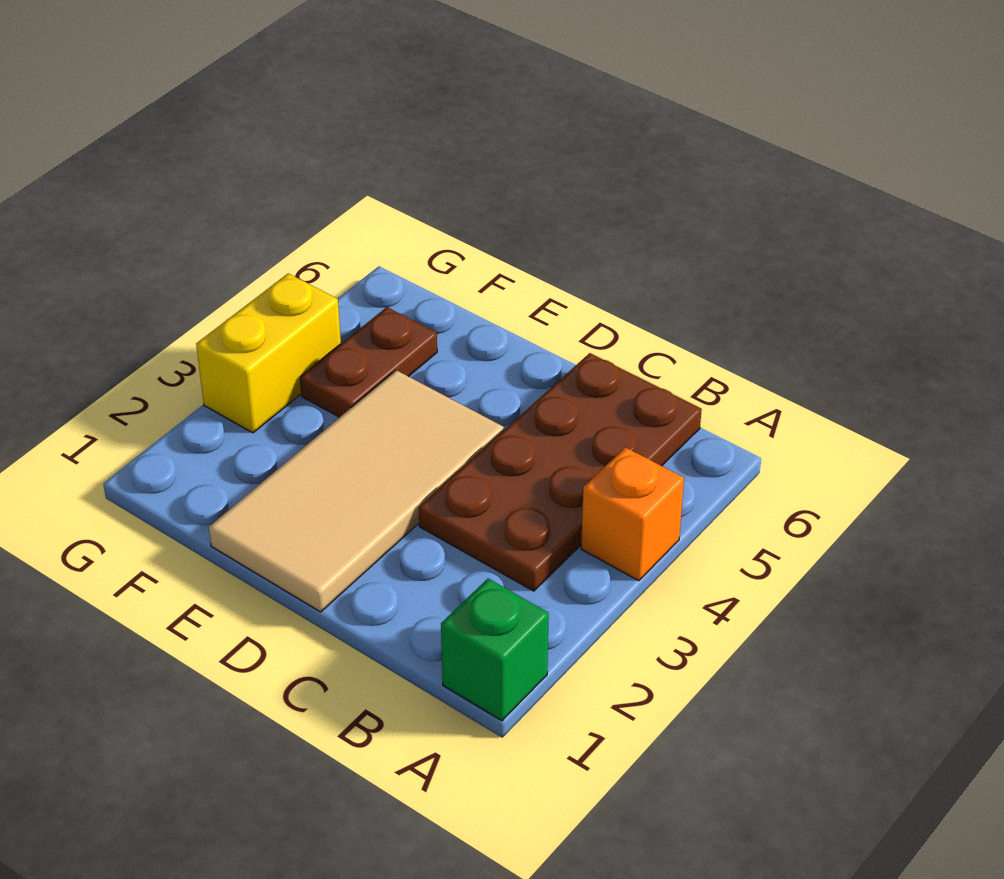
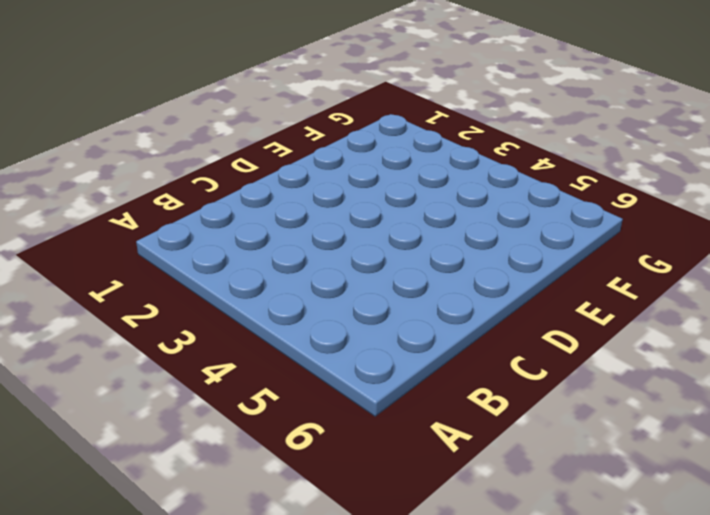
none -> green 1x1 brick [441,579,549,721]
none -> orange 1x1 brick [581,447,684,581]

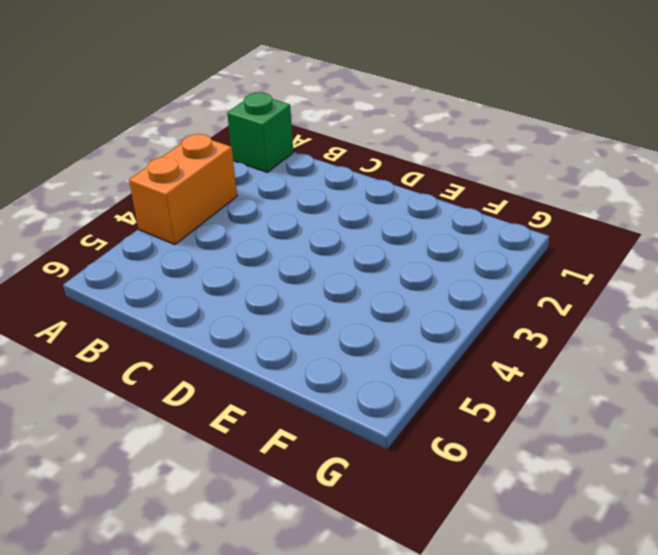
orange 1x2 brick [129,134,237,245] -> orange 1x1 brick [581,447,684,581]
none -> brown 2x4 plate [419,353,702,591]
none -> tan 2x4 tile [209,370,504,612]

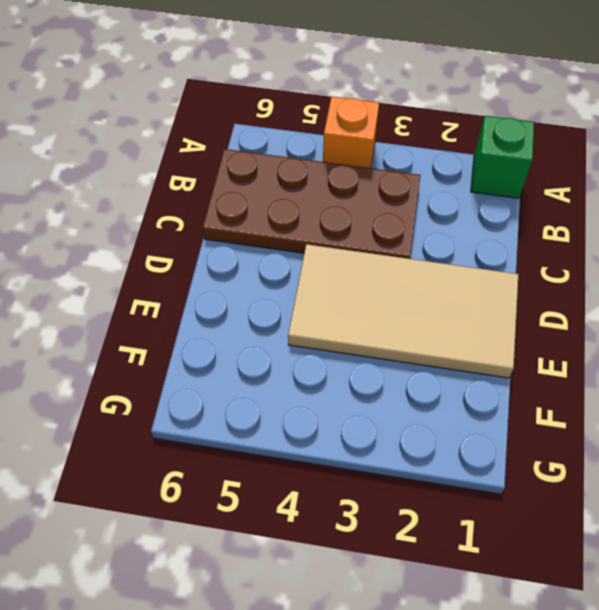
none -> brown 1x2 plate [300,307,437,417]
none -> yellow 1x2 brick [196,273,341,433]

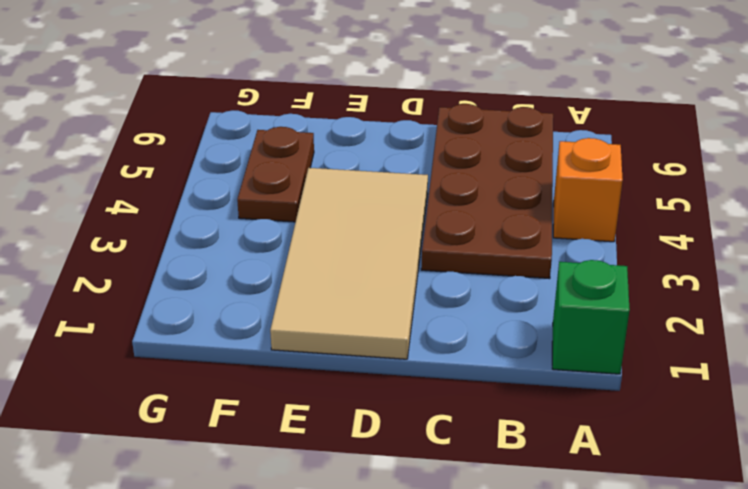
none -> yellow 1x2 brick [196,273,341,433]

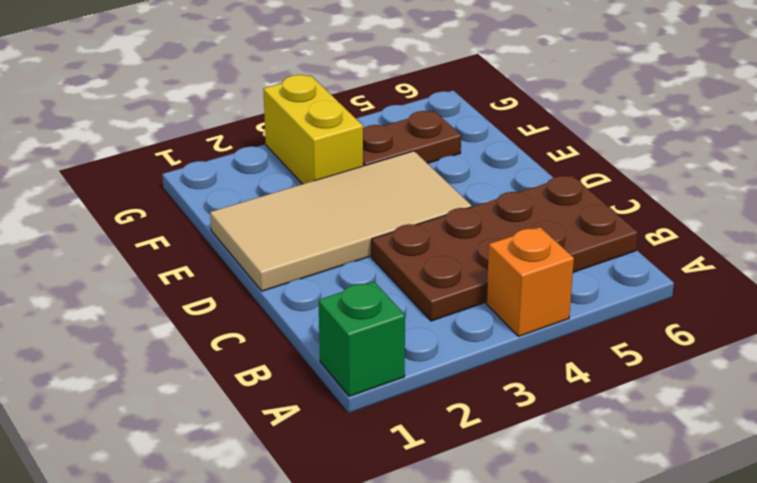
yellow 1x2 brick [263,75,363,184] -> yellow 1x2 brick turned to [196,273,341,433]

